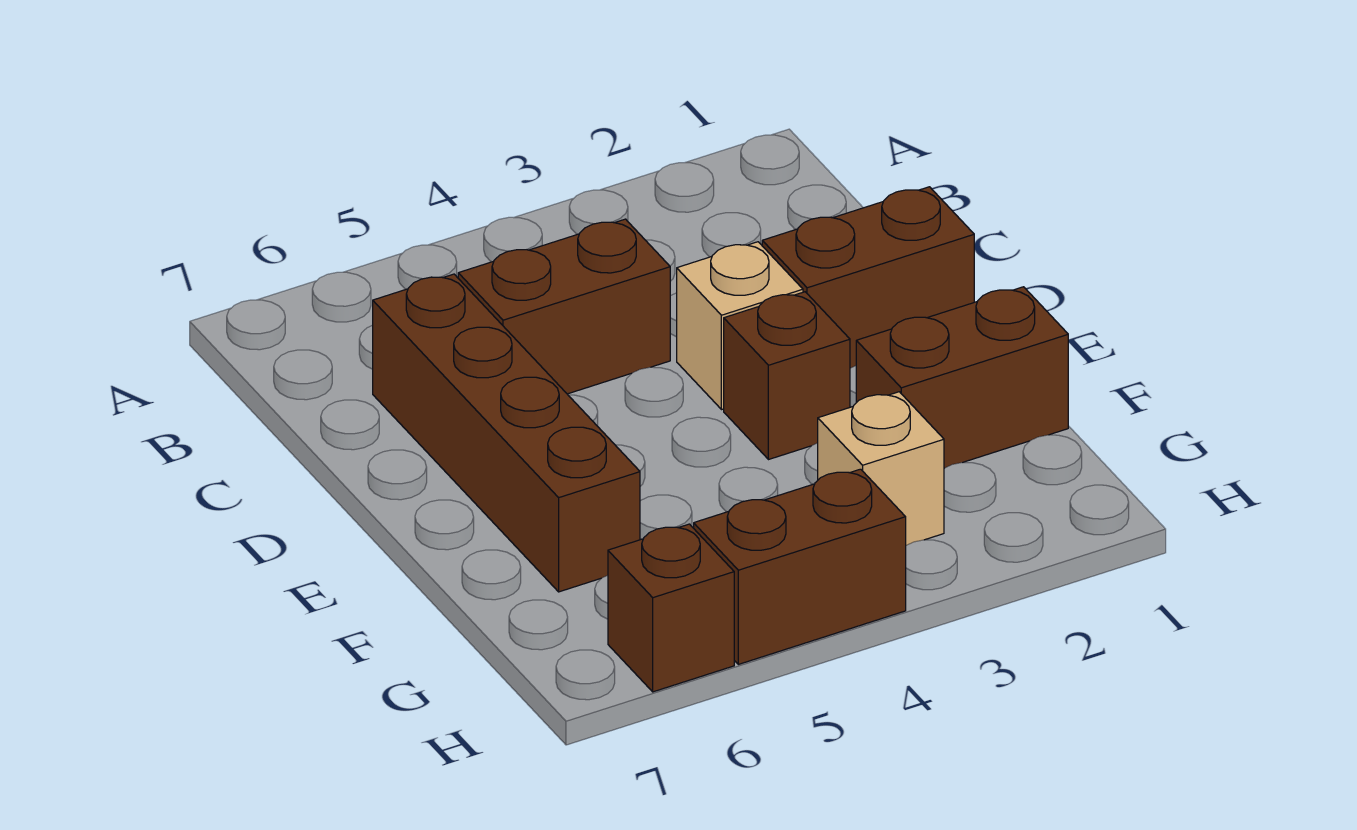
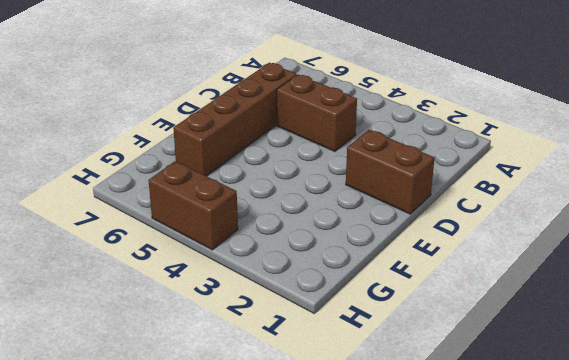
none -> tan 1x1 brick [677,242,803,410]
none -> brown 1x1 brick [724,292,850,460]

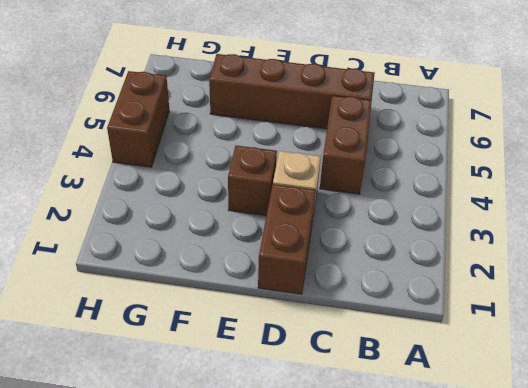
none -> brown 1x2 brick [856,287,1068,468]
none -> tan 1x1 brick [818,392,944,545]

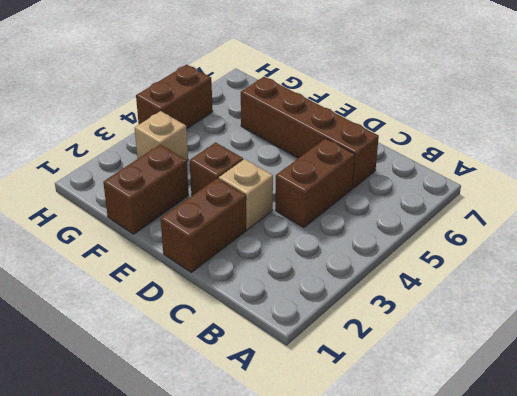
none -> brown 1x1 brick [608,524,734,692]

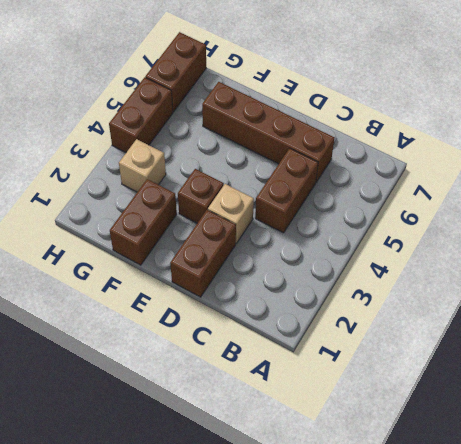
brown 1x2 brick [145,32,206,112] -> brown 1x1 brick [608,524,734,692]

